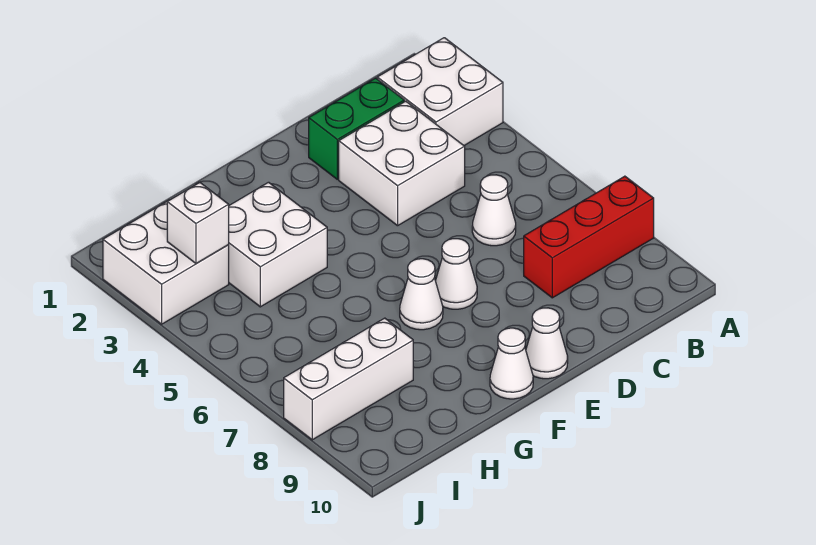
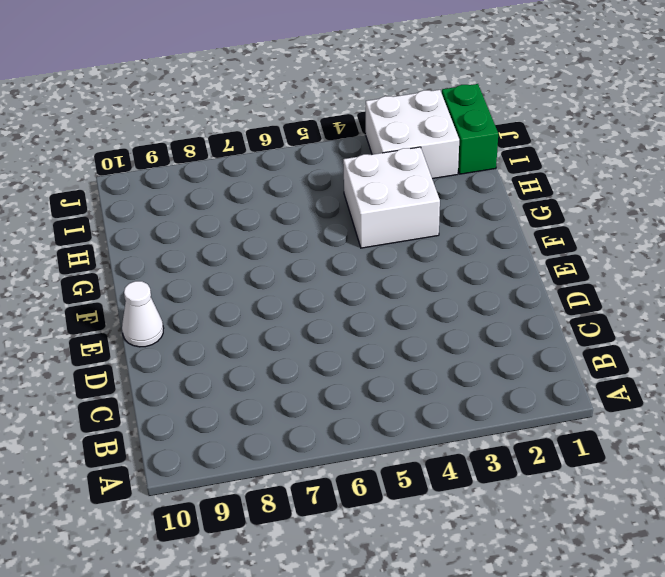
green 1x2 brick [442,84,498,174] -> green 1x2 brick moved to [309,78,404,179]
none -> white 2x2 brick [377,38,503,145]
none -> red 1x3 brick [524,176,654,298]
none -> white 2x2 brick [339,101,465,226]

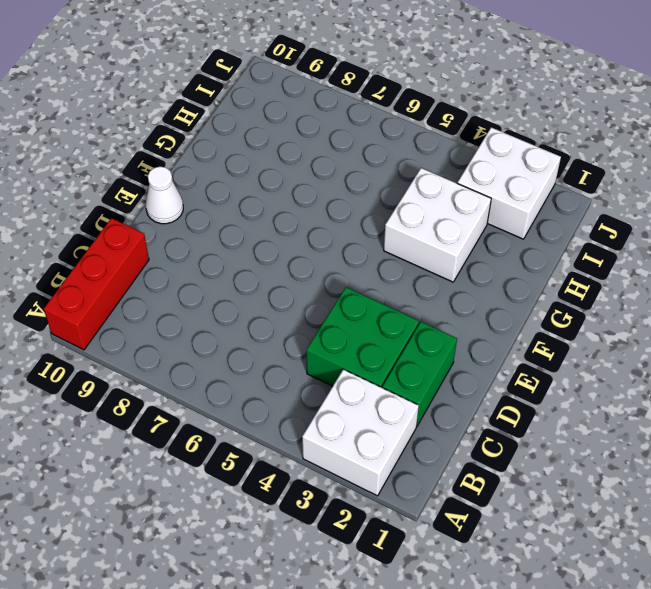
red 1x3 brick [44,218,149,350] -> red 1x3 brick moved to [524,176,654,298]
green 2x2 brick [306,287,419,388] -> white 2x2 brick [339,101,465,226]
none -> white 1x1 cone [472,175,516,246]
none -> white 1x1 cone [436,239,477,309]
none -> white 1x1 cone [400,259,443,330]

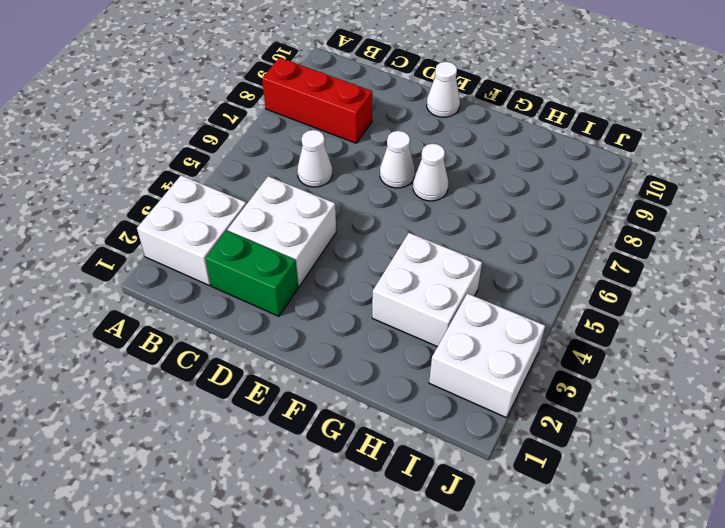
none -> white 1x1 cone [490,328,533,399]
none -> white 1x3 brick [284,318,413,440]
none -> white 1x1 brick [167,183,229,264]

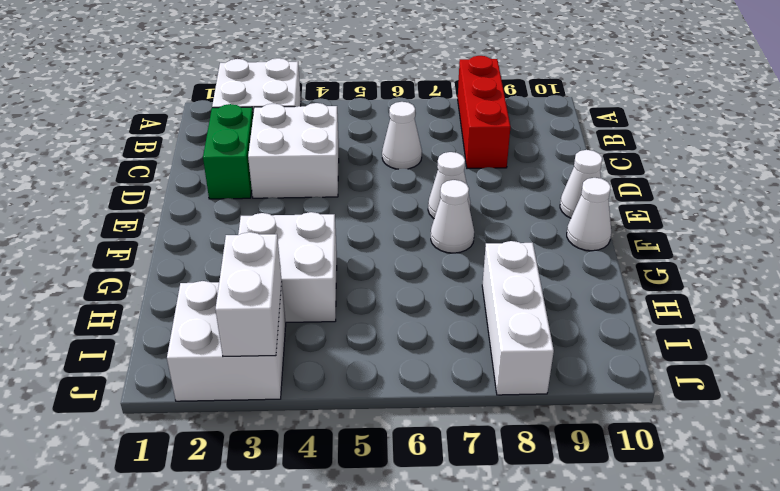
white 1x2 brick [215,232,282,356] -> white 1x1 brick [167,183,229,264]

